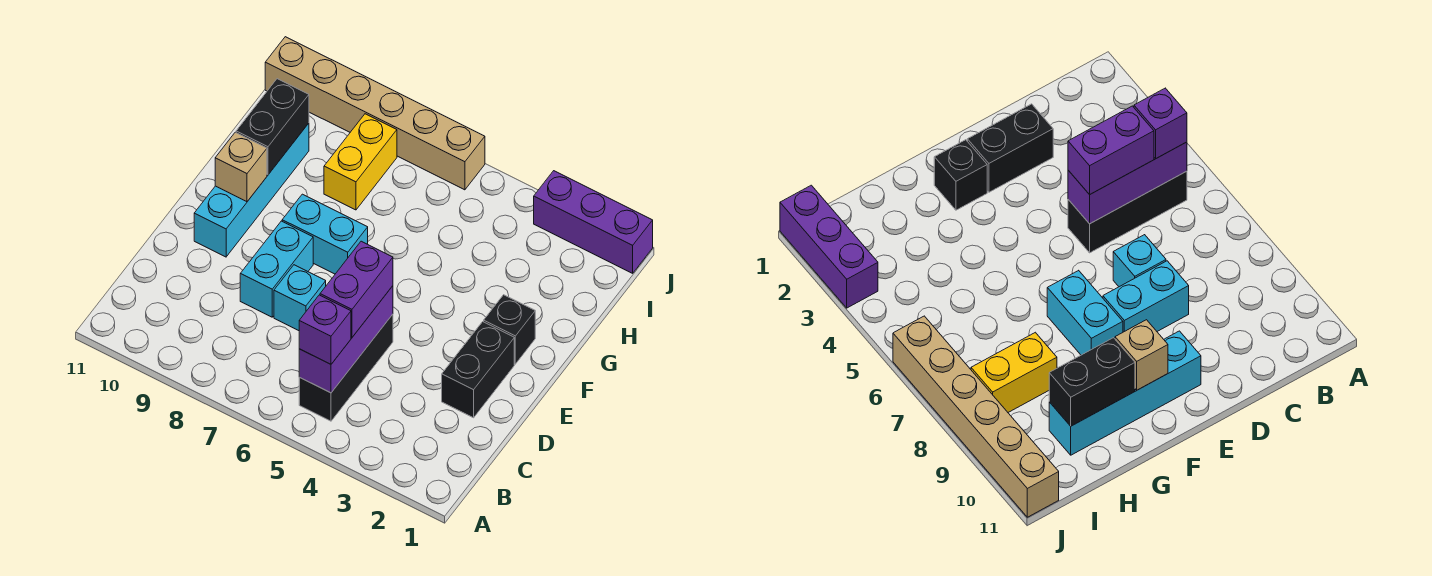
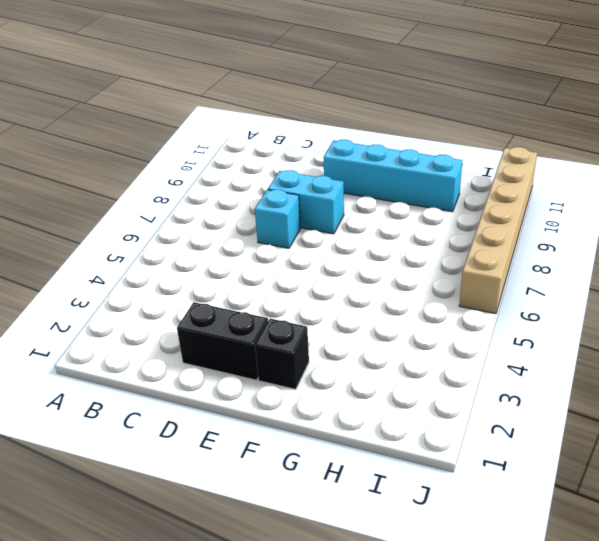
none -> black 1x3 brick [299,314,393,421]
none -> cyan 1x2 brick [282,194,368,274]
none -> yellow 1x2 brick [324,114,397,210]

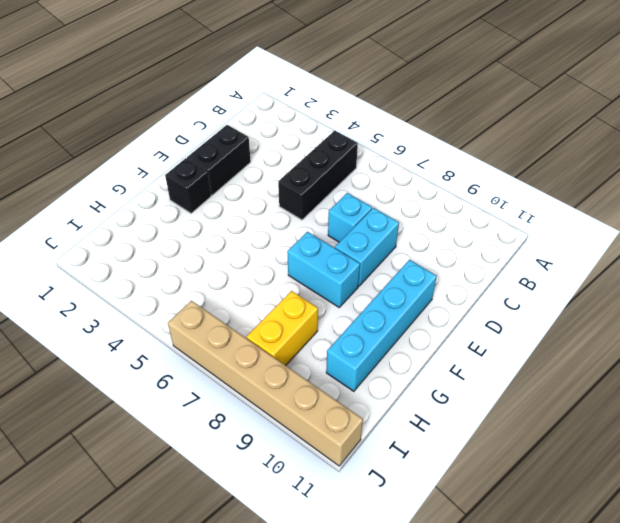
none -> purple 1x3 brick [534,171,653,273]
none -> purple 1x3 brick [299,286,393,393]
none -> tan 1x1 brick [215,132,267,202]

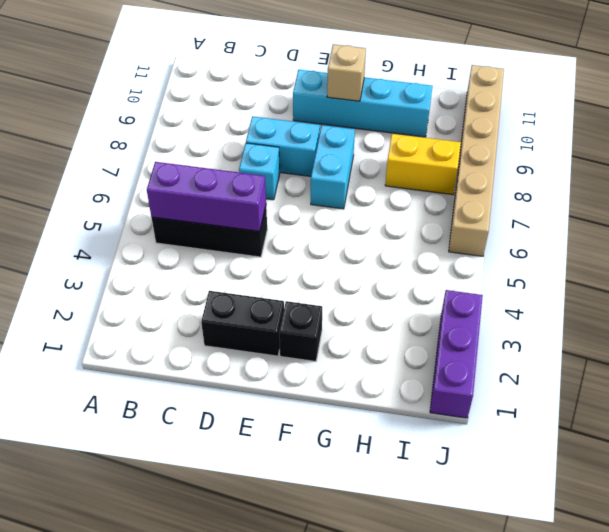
none -> black 1x2 brick [236,79,309,175]
none -> purple 1x1 brick [299,295,351,364]
none -> purple 1x2 brick [320,241,393,337]

